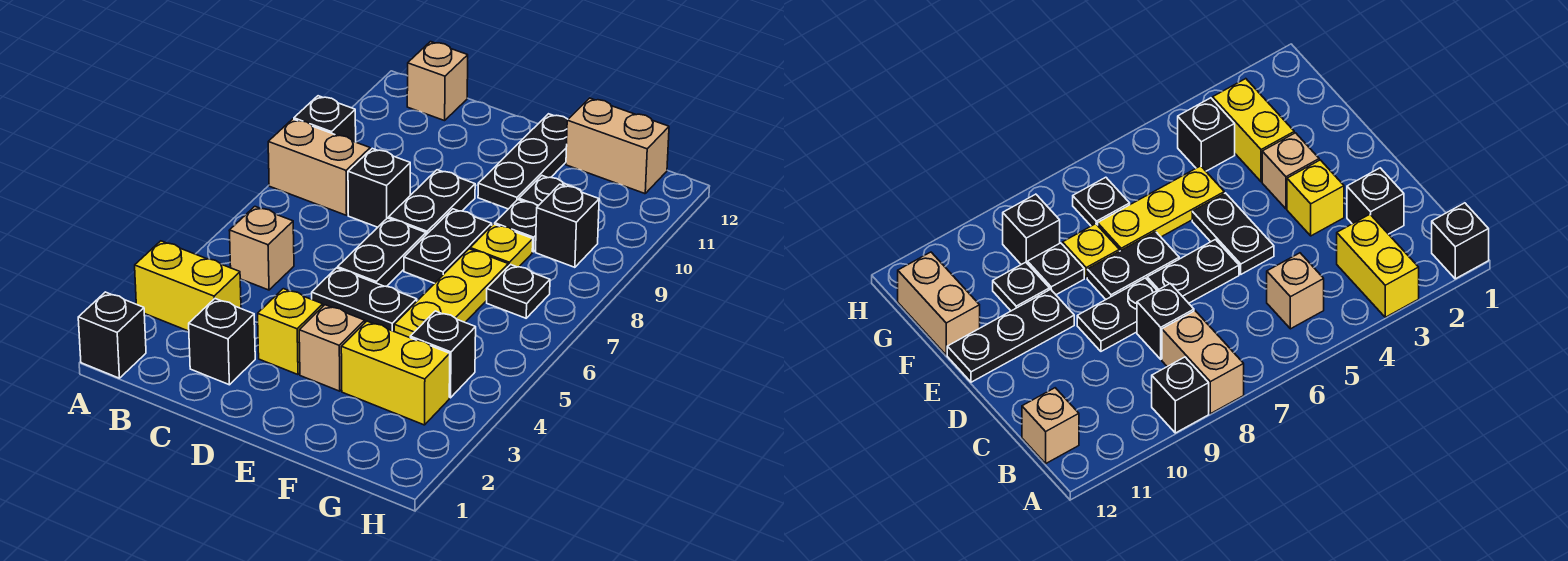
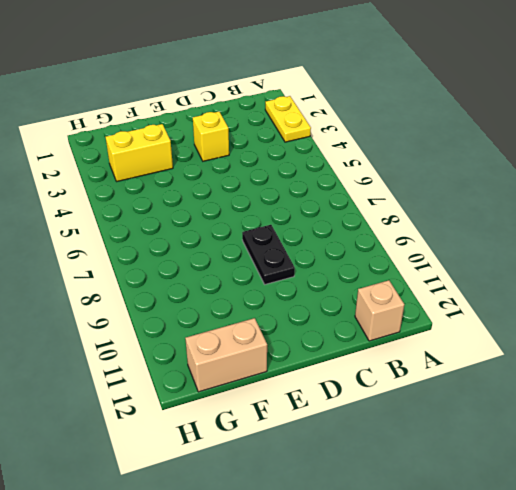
yellow 1x2 plate [265,96,311,142] -> yellow 1x2 brick [135,241,241,331]
none -> black 1x1 brick [78,292,146,378]
none -> tan 1x2 brick [268,119,370,215]
none -> black 1x1 brick [294,96,356,142]

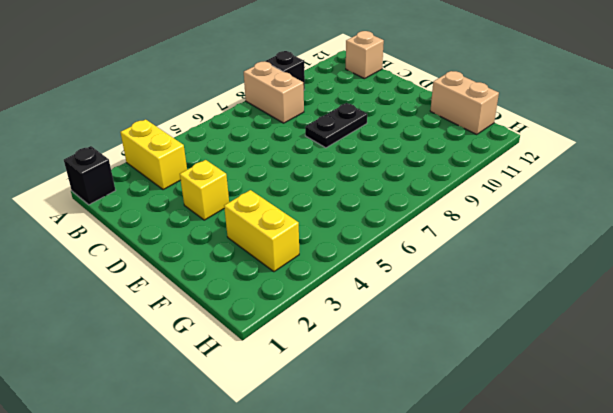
none -> tan 1x1 brick [229,207,294,290]
none -> black 1x1 brick [189,299,255,385]
none -> black 1x1 brick [348,148,410,227]

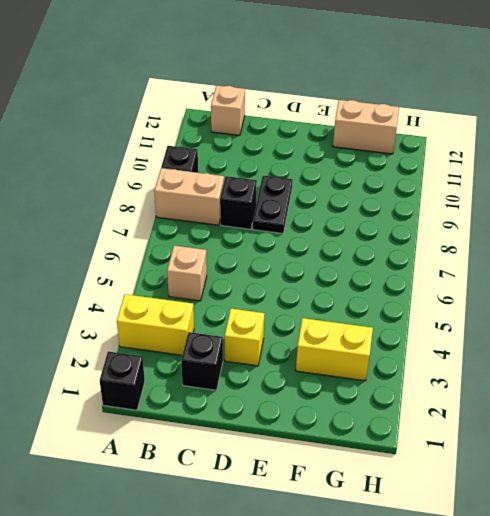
none -> black 1x2 plate [312,268,417,331]
none -> black 1x2 plate [338,218,426,287]
none -> tan 1x1 brick [299,305,365,391]

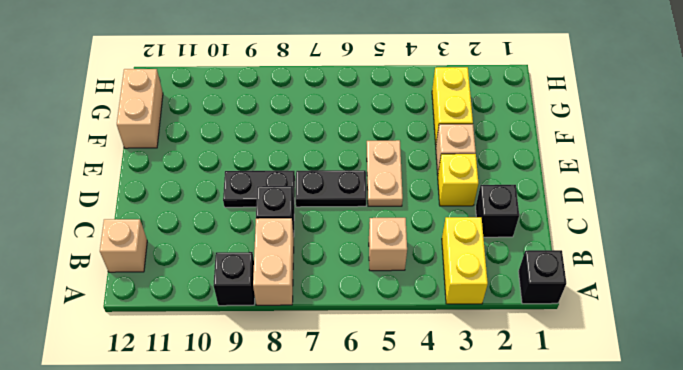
tan 1x2 plate [367,140,403,206] -> black 1x2 plate [312,268,417,331]
none -> black 1x2 plate [404,209,492,283]
none -> black 1x3 plate [478,114,568,209]
none -> yellow 1x3 plate [394,249,508,338]

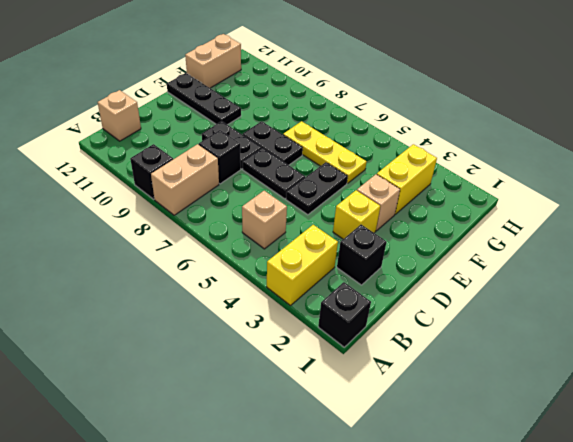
none -> yellow 1x1 plate [470,224,533,267]
none -> black 1x1 plate [495,200,538,252]
none -> black 1x1 plate [519,176,580,206]

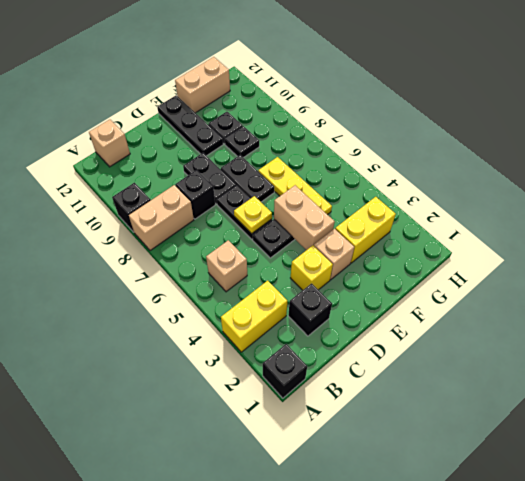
yellow 1x1 plate [234,196,272,234] -> yellow 1x1 plate moved to [470,224,533,267]
tan 1x2 brick [274,185,335,250] -> none
none -> black 1x1 brick [410,311,476,398]
none -> black 1x1 plate [487,265,550,318]
none -> black 1x1 brick [536,184,599,267]

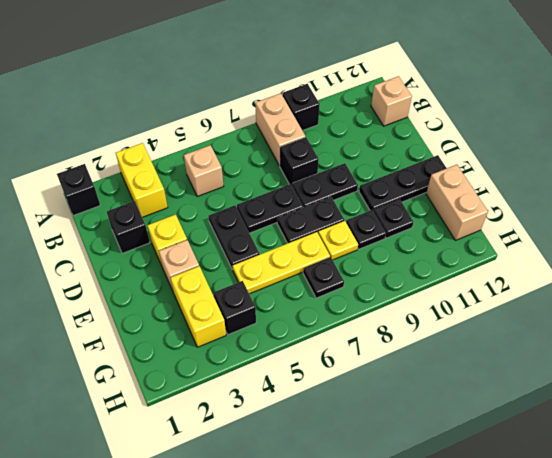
none -> black 1x1 brick [536,184,599,267]

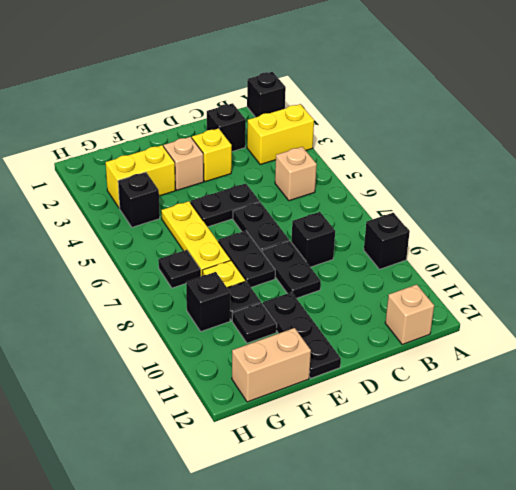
none -> tan 1x2 brick [268,119,370,215]

